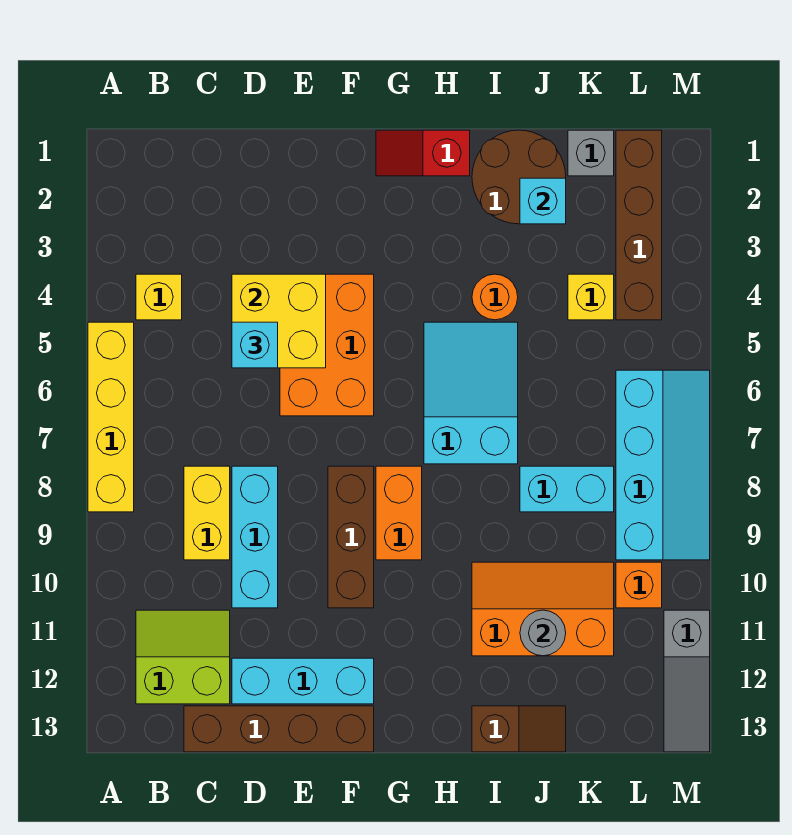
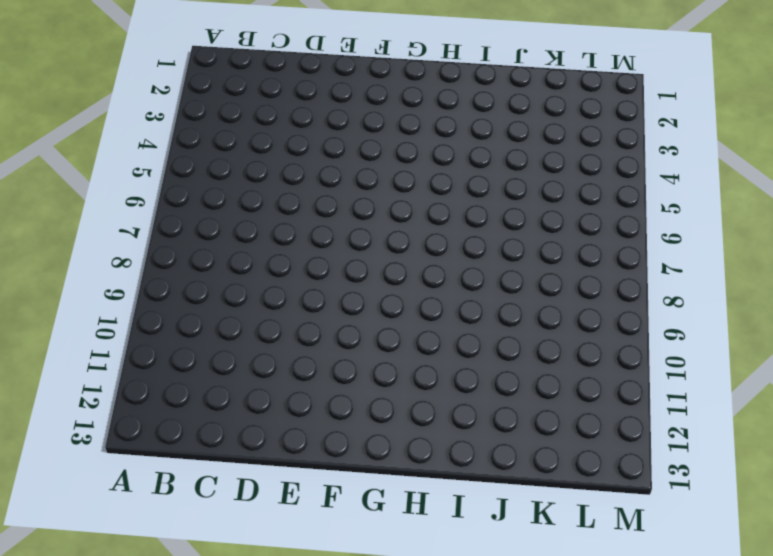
none -> yellow 1x4 brick [88,322,134,512]
none -> yellow 1x1 brick [136,274,182,320]
none -> lime 2x2 slope [136,610,230,704]

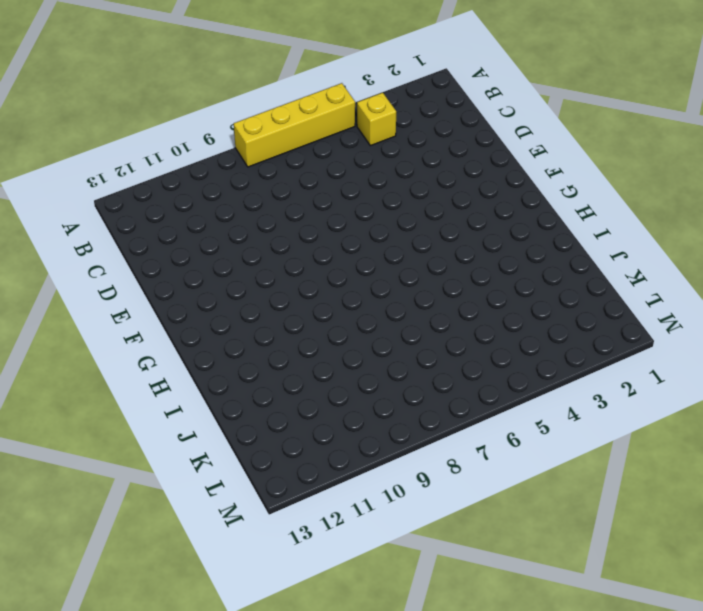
none -> lime 2x2 slope [136,610,230,704]
none -> yellow 1x2 brick [184,466,230,560]
none -> brown 1x4 brick [184,706,374,752]

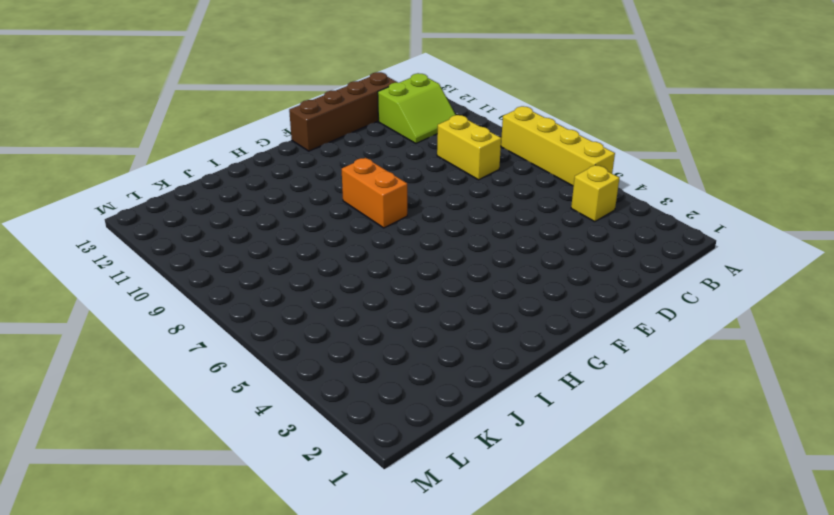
none -> cyan 1x3 brick [232,466,278,608]
none -> cyan 1x3 brick [232,658,374,704]
none -> orange 2x3 brick [280,274,374,416]

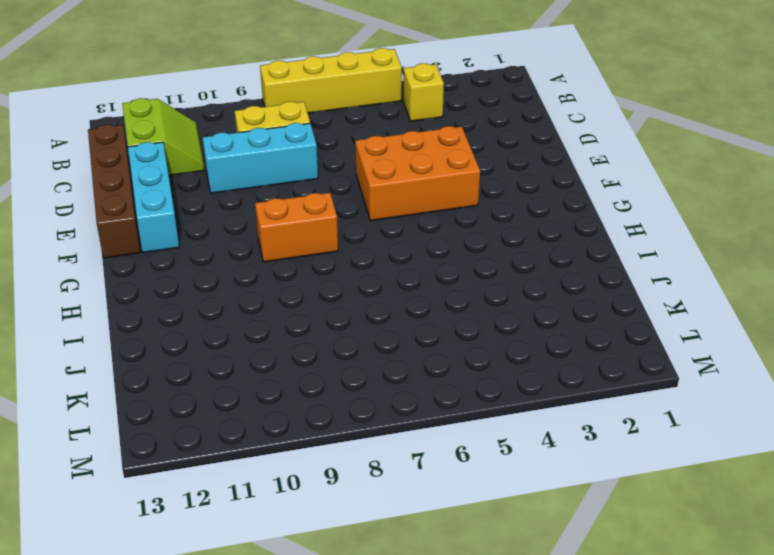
none -> brown 1x3 brick [328,466,374,608]
none -> red 1x2 slope [376,130,470,176]
none -> cyan 2x3 slope [424,322,518,464]

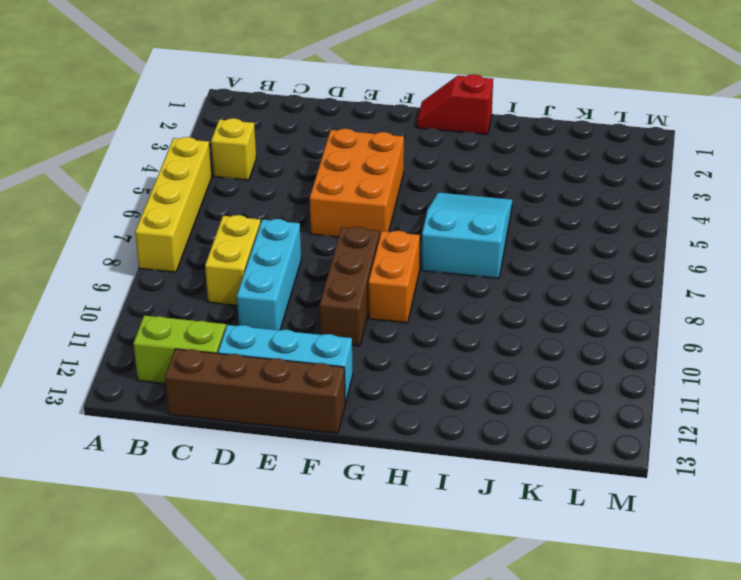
none -> brown 2x2 round brick [472,130,566,224]
none -> orange 1x1 round brick [472,274,518,320]
none -> orange 2x3 slope [472,562,614,656]

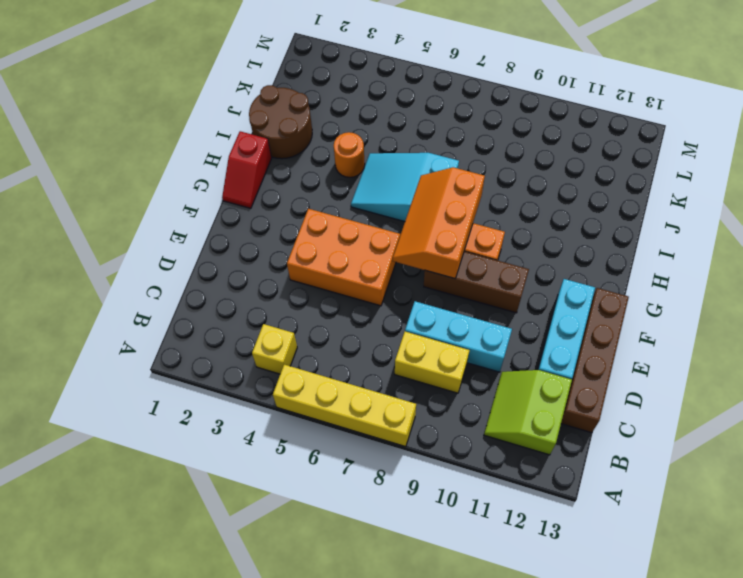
orange 2x3 slope [393,167,485,279] -> orange 2x3 slope moved to [472,562,614,656]
none -> brown 1x2 slope [472,706,566,752]
none -> cyan 1x2 brick [520,466,614,512]
none -> grey 1x1 brick [568,130,614,176]

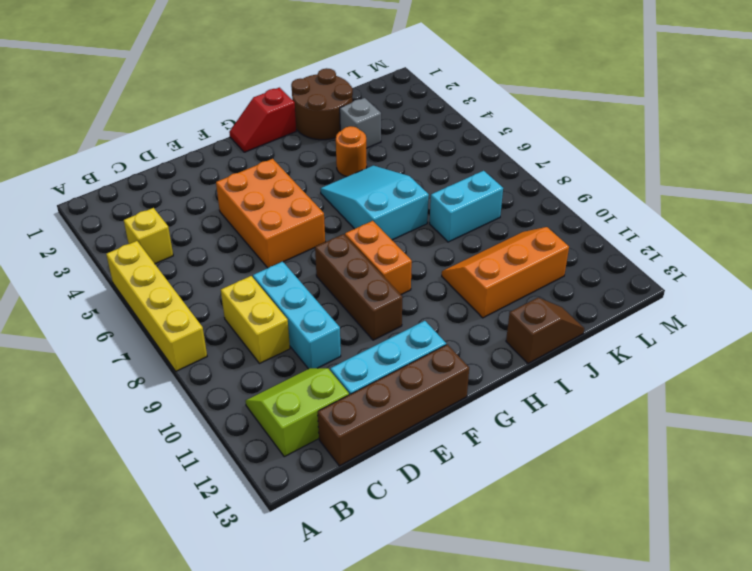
grey 1x1 brick [340,98,381,148] -> grey 1x1 brick moved to [568,130,614,176]
none -> yellow 1x1 brick [568,274,614,320]
none -> brown 1x4 brick [616,130,662,320]
none -> cyan 2x4 slope [616,370,710,560]

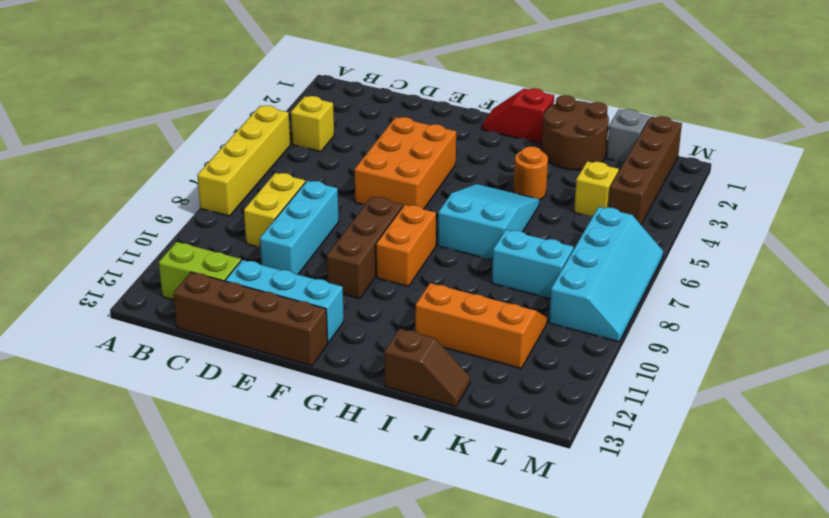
none -> orange 1x1 brick [616,562,662,608]
none -> grey 1x3 slope [664,610,710,752]
none -> yellow 2x2 brick [232,274,326,368]

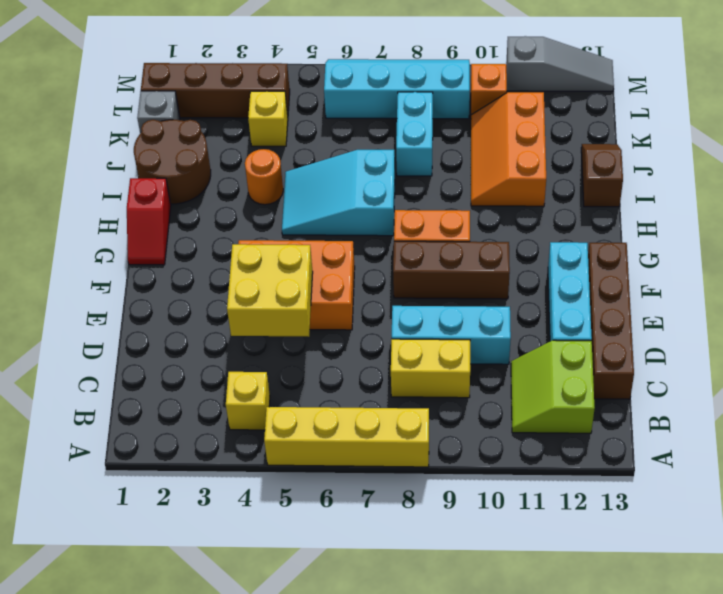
none -> cyan 1x1 brick [520,178,566,224]
none -> grey 1x1 round brick [520,610,566,656]
none -> cyan 1x1 brick [232,322,278,368]

